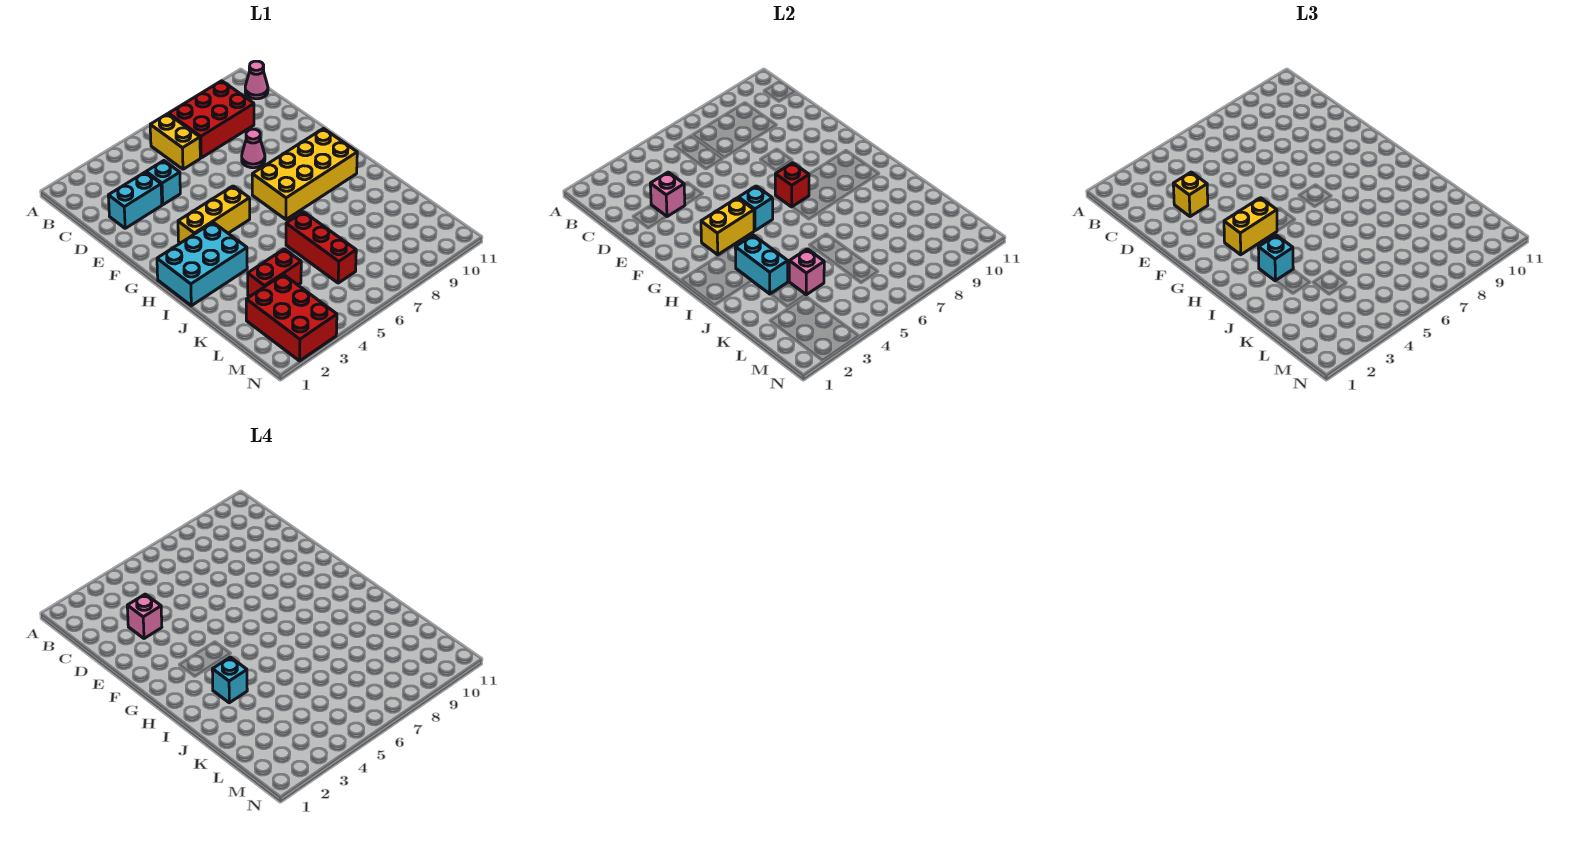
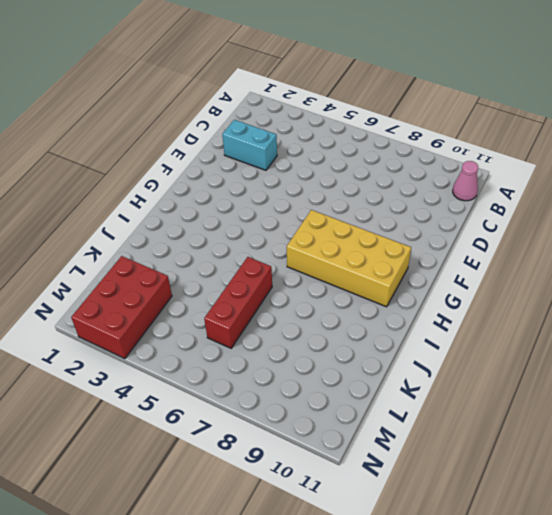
none -> yellow 1x2 brick [150,114,200,169]
none -> red 2x3 brick [169,81,254,158]
none -> cyan 1x1 brick [146,161,180,205]

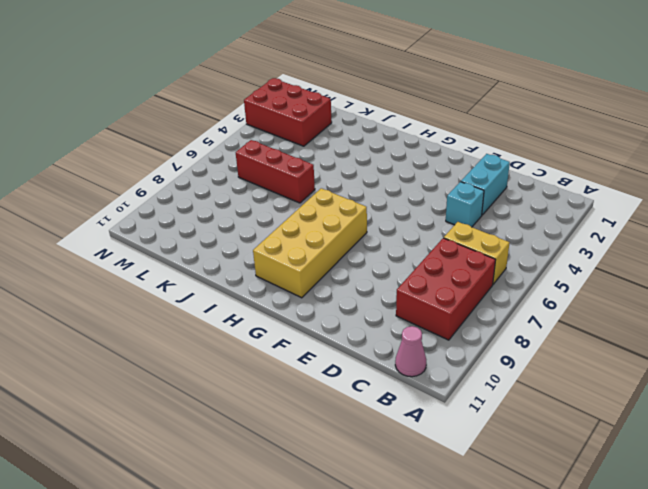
none -> pink 1x1 cone [242,129,265,168]
none -> yellow 1x3 brick [178,186,250,244]
none -> cyan 2x3 brick [157,223,247,306]

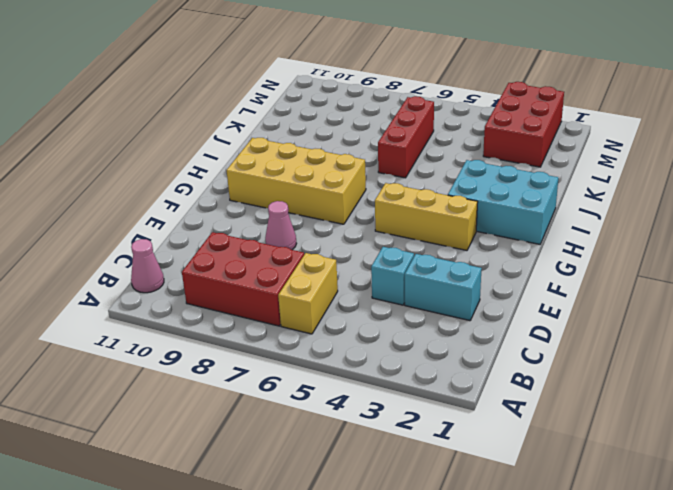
none -> red 1x2 brick [248,249,301,296]
none -> pink 1x1 brick [650,172,685,217]
none -> yellow 1x2 brick [701,198,754,255]

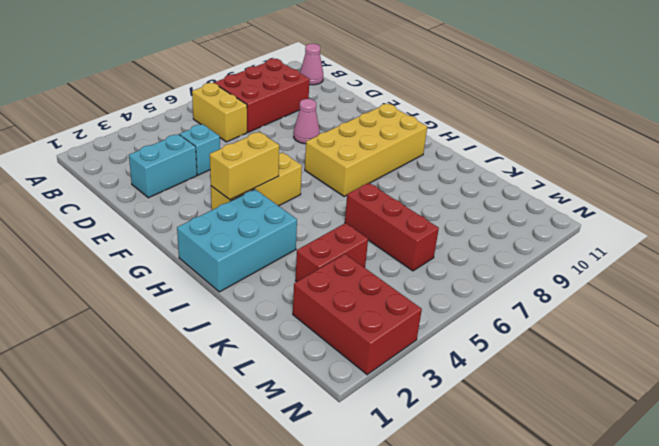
none -> pink 1x1 brick [650,172,685,217]
none -> cyan 1x1 brick [738,186,773,231]
none -> red 1x1 brick [775,163,809,207]

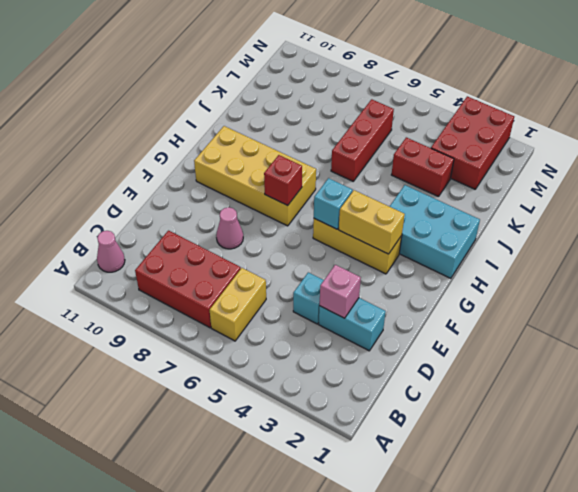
none -> cyan 1x2 brick [735,235,788,294]
none -> pink 1x1 brick [789,249,824,295]
none -> yellow 1x1 brick [1173,172,1208,217]

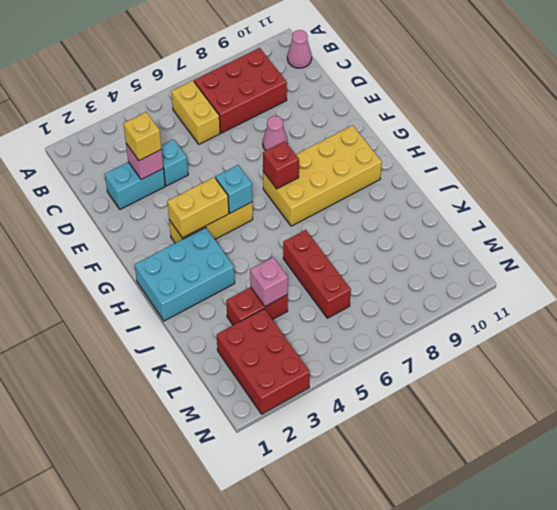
none -> cyan 1x2 brick [735,235,788,294]
none -> yellow 1x2 brick [1224,198,1277,255]
none -> cyan 1x1 brick [1258,235,1293,281]

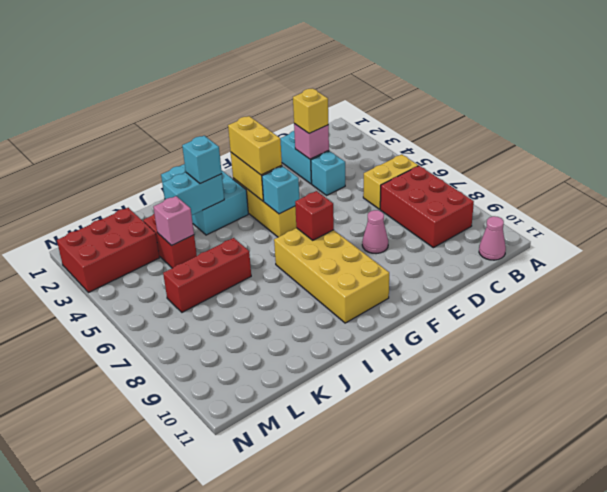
none -> pink 1x1 brick [127,594,162,639]
none -> cyan 1x1 brick [212,657,247,703]

